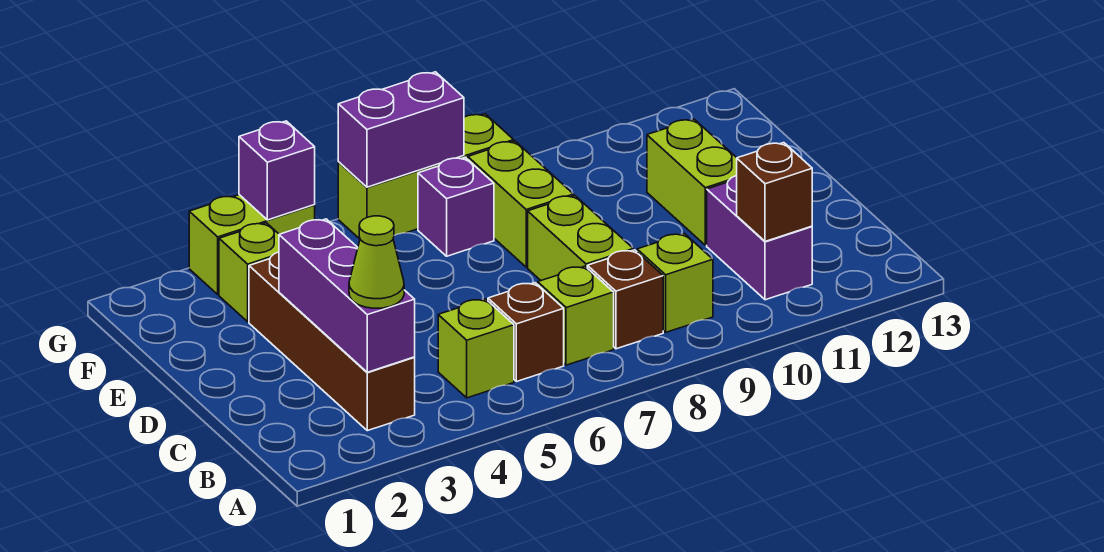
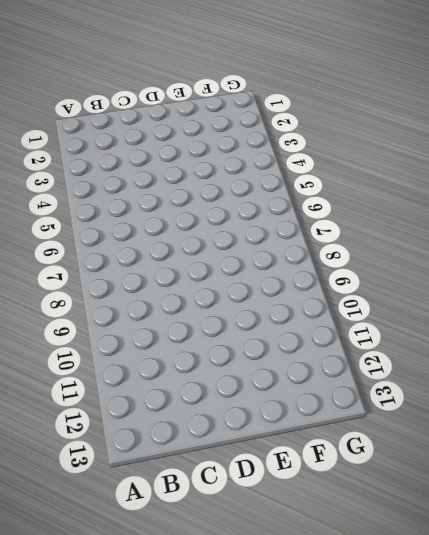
none -> brown 1x4 brick [249,252,415,431]
none -> lime 1x1 brick [438,299,514,398]
none -> brown 1x1 brick [488,283,564,382]

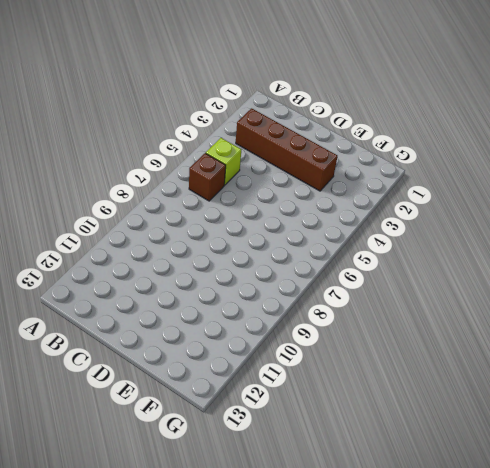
none -> lime 1x1 brick [538,266,614,365]
none -> brown 1x1 brick [587,250,663,349]
none -> lime 1x1 brick [637,234,713,332]

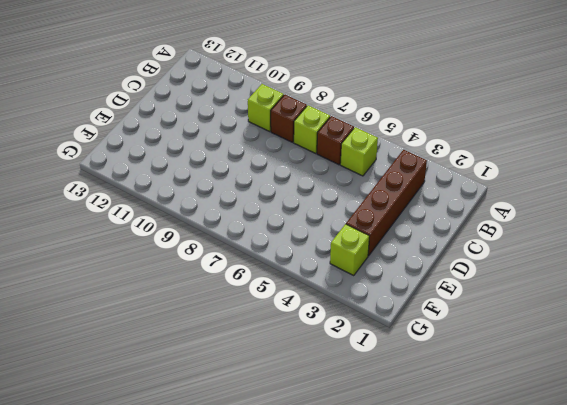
none -> purple 1x2 brick [707,176,812,300]
none -> lime 1x2 brick [528,196,633,280]
none -> lime 1x2 brick [647,119,737,245]

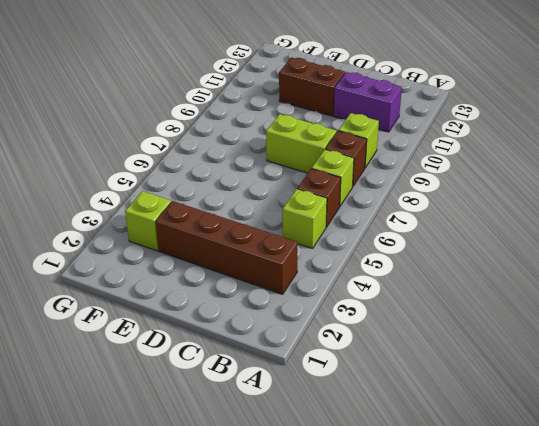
brown 1x2 brick [279,58,345,116] -> lime 1x2 brick [647,119,737,245]
none -> lime 1x2 brick [468,141,574,267]
none -> purple 1x1 brick [418,157,494,256]
none -> lime 1x2 brick [189,195,315,294]

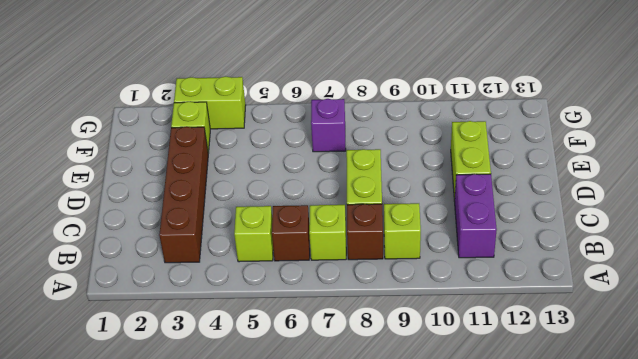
none -> lime 1x2 brick [468,141,574,267]
none -> lime 1x3 brick [338,114,514,239]
none -> purple 1x3 brick [279,219,415,372]

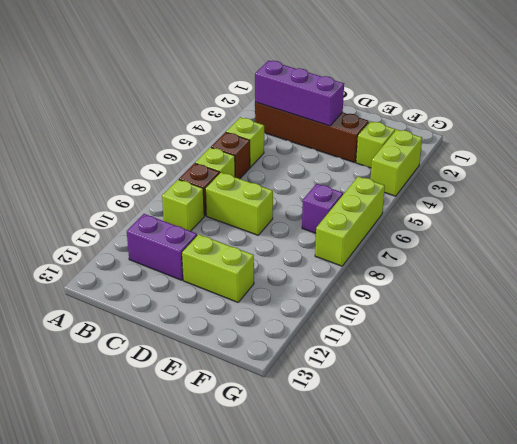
none -> lime 1x2 brick [468,141,574,267]
none -> brown 1x1 brick [737,143,812,241]
none -> purple 1x1 brick [239,121,315,220]

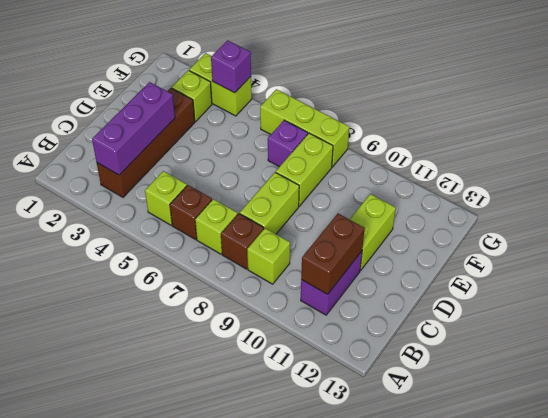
brown 1x2 brick [301,214,365,294] -> brown 1x1 brick [737,143,812,241]
none -> purple 1x2 brick [338,72,464,187]
none -> lime 1x1 cone [349,216,404,308]

